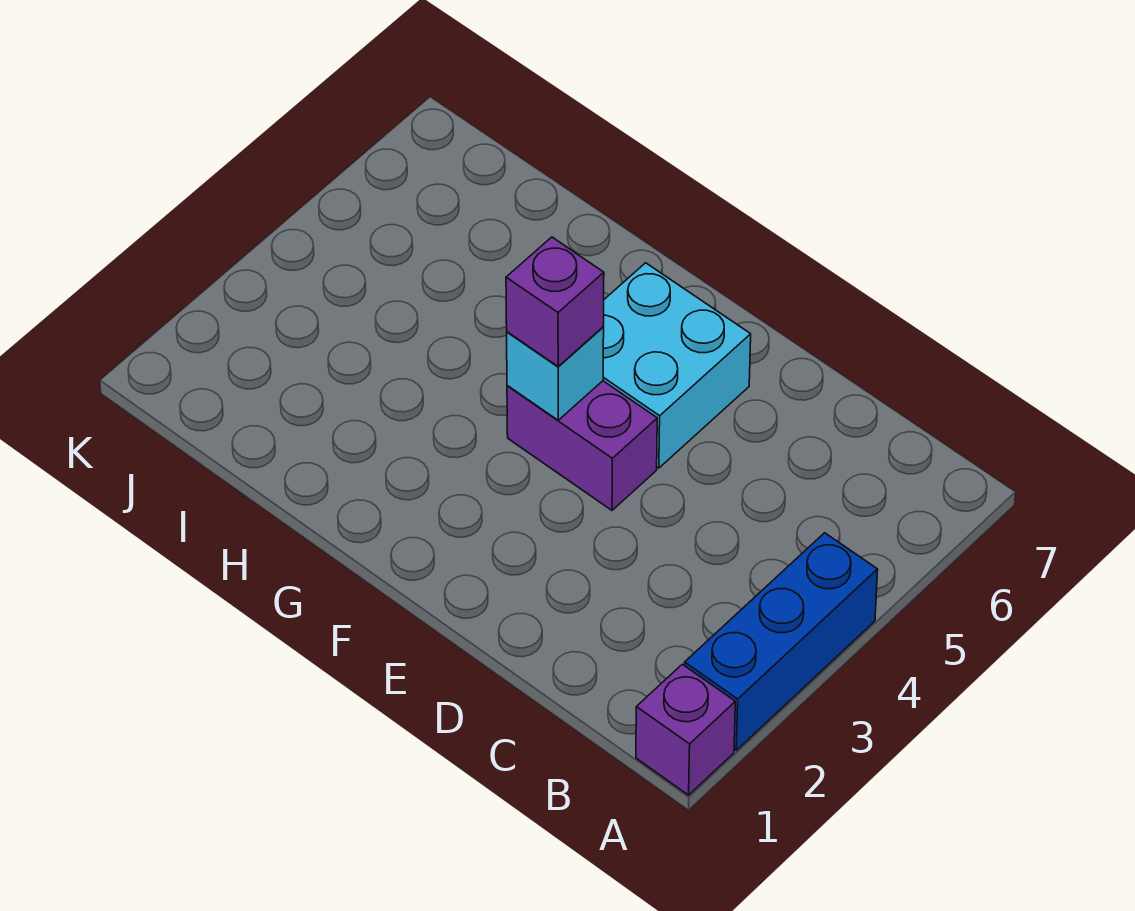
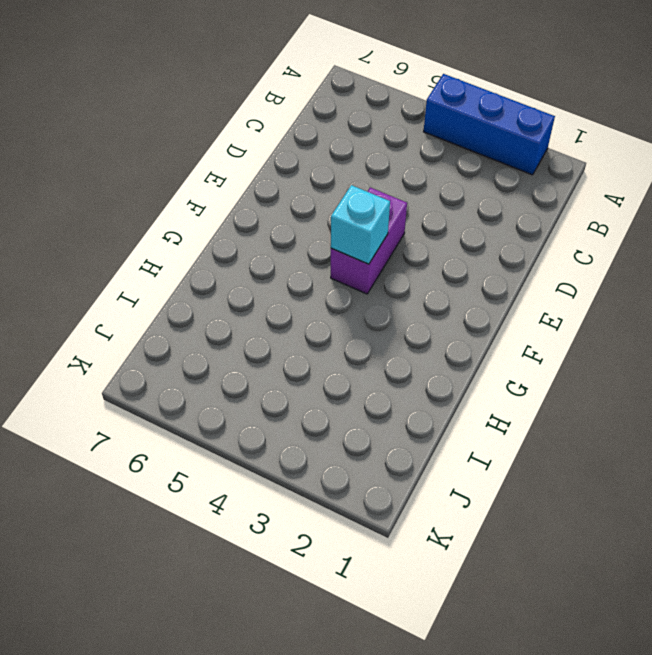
none -> purple 1x1 brick [636,664,735,795]
none -> cyan 2x2 brick [603,263,751,468]

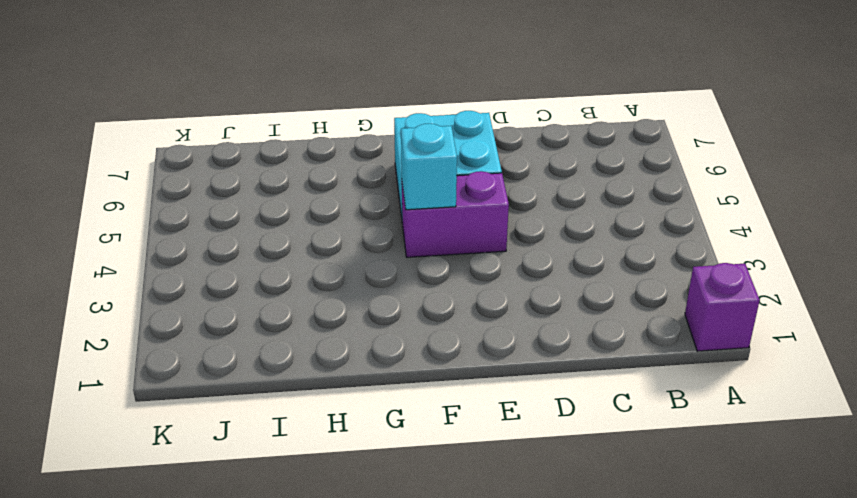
none -> blue 1x3 brick [685,533,878,750]
none -> purple 1x1 brick [506,237,604,367]

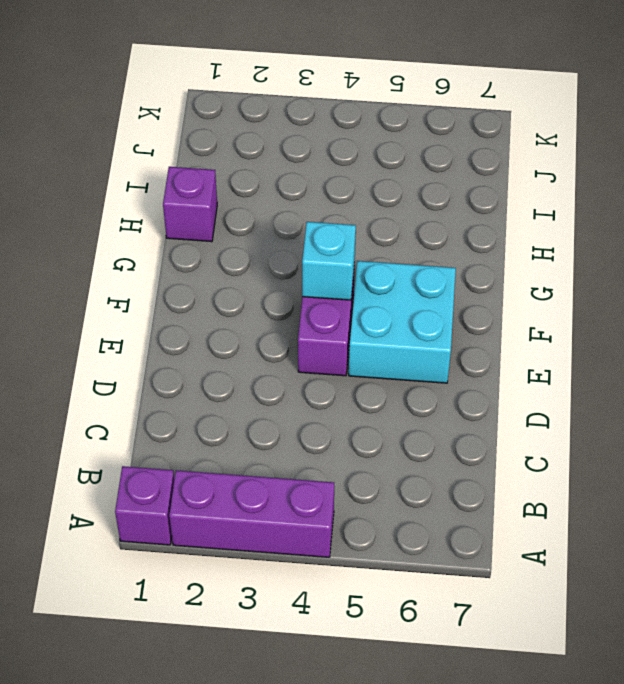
purple 1x3 brick [169,470,334,557] -> blue 1x3 brick [685,533,878,750]
purple 1x1 brick [163,167,217,242] -> purple 1x1 brick moved to [506,237,604,367]

